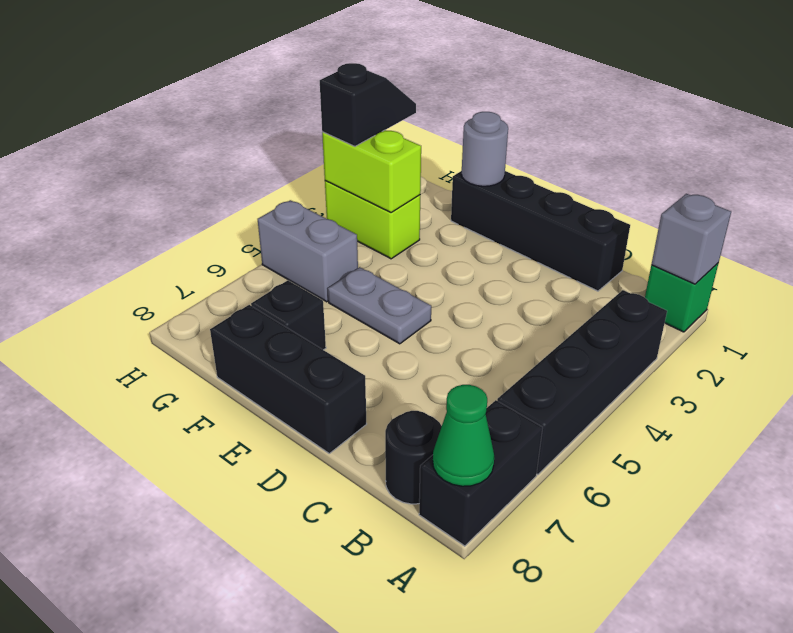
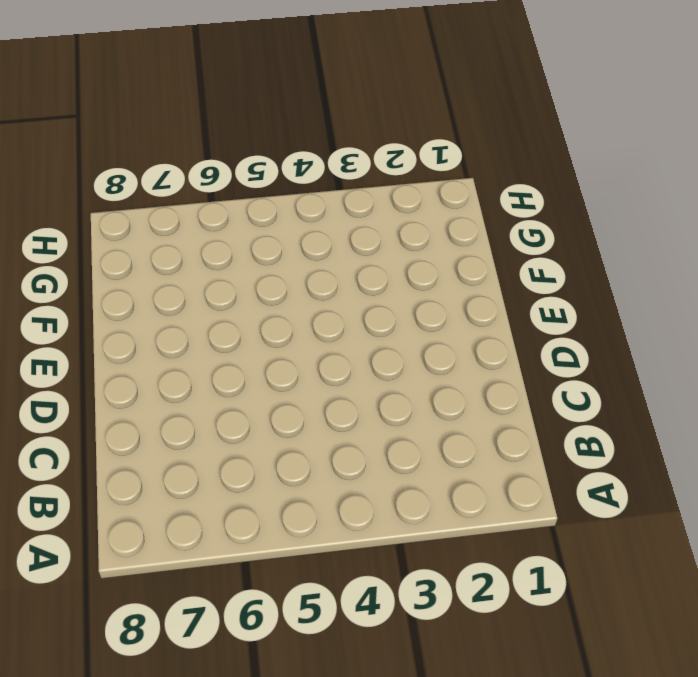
none -> green 1x1 brick [645,263,718,332]
none -> black 1x4 brick [497,290,667,475]
none -> black 1x2 brick [419,400,543,546]

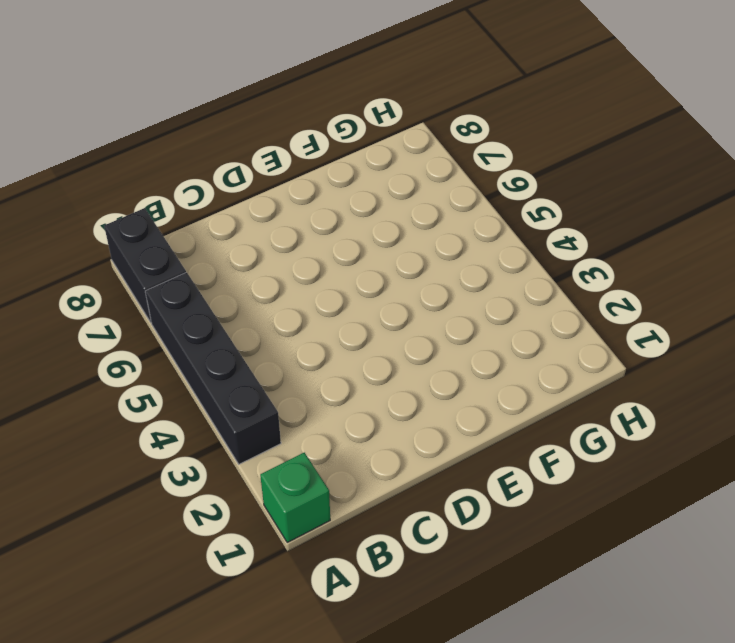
none -> black 1x1 round brick [385,411,442,504]
none -> black 1x4 brick [451,171,630,291]
none -> black 1x3 brick [210,305,367,453]

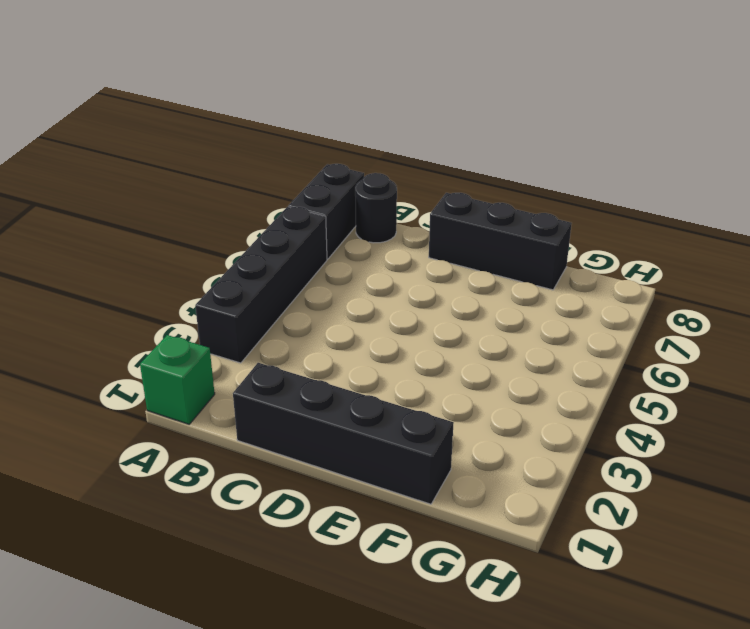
none -> grey 1x2 plate [328,267,431,344]
none -> black 1x1 brick [251,280,326,350]
none -> lime 1x2 brick [325,181,420,259]

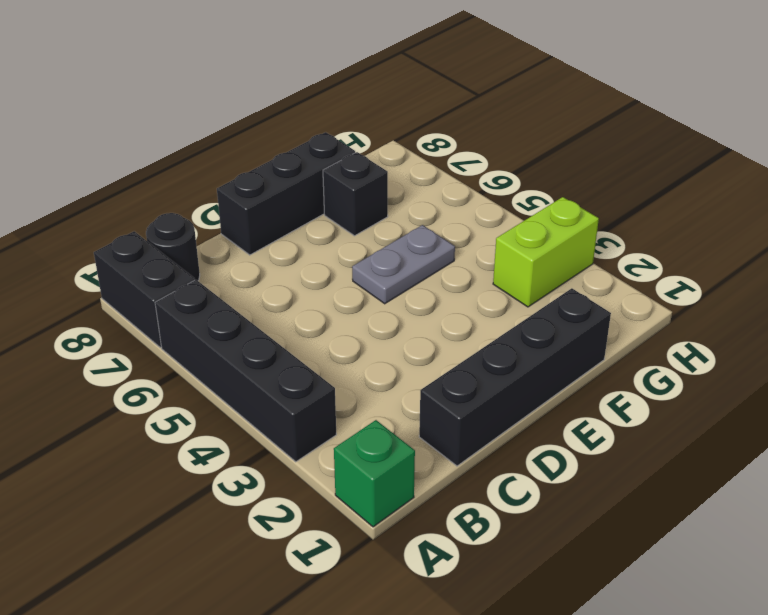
none -> grey 1x2 brick [258,200,358,302]
none -> grey 1x1 brick [651,194,731,284]
none -> green 1x1 cone [433,385,494,486]

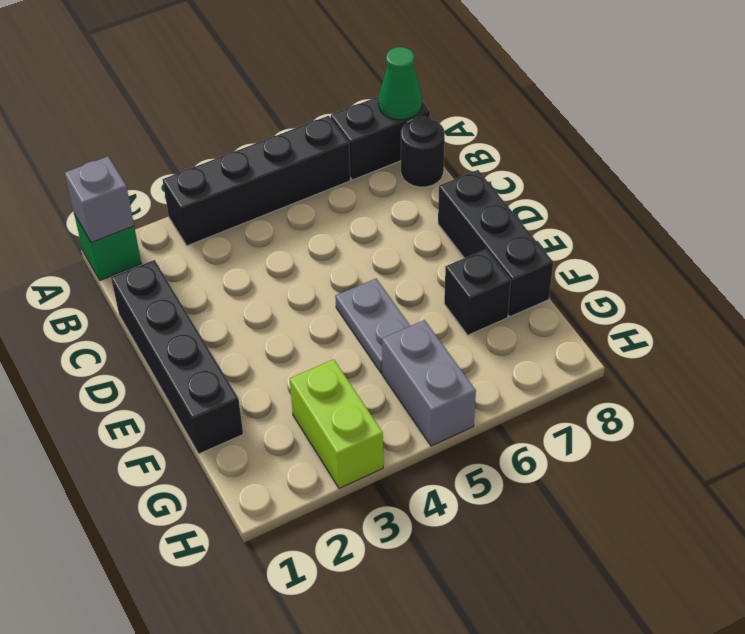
none -> grey 1x1 round brick [462,112,508,186]
none -> lime 1x2 brick [322,130,421,213]
none -> black 1x2 slope [320,63,416,146]

